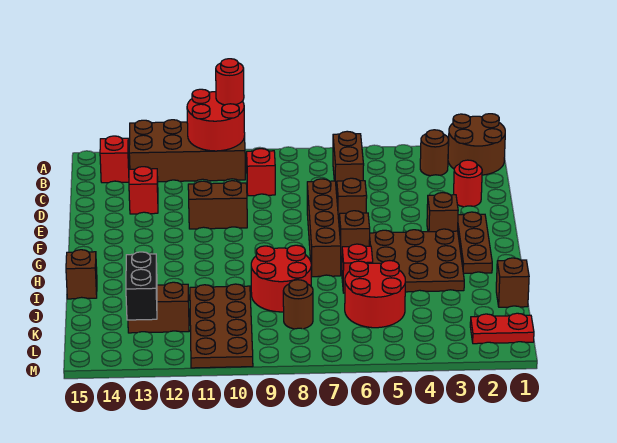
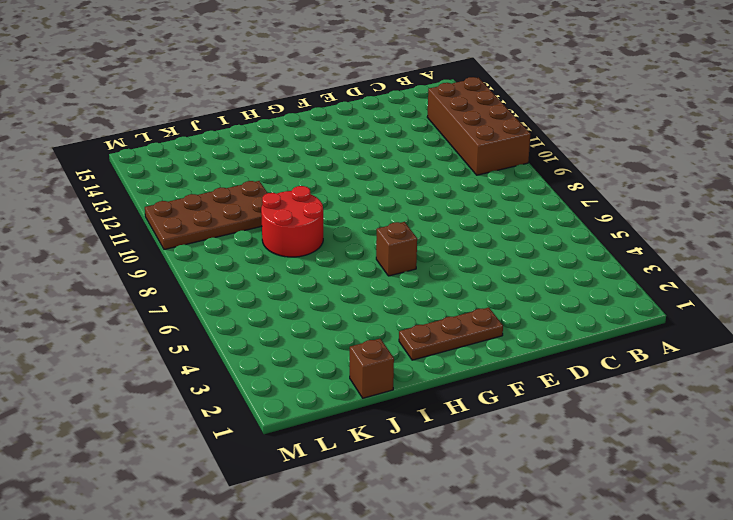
none -> brown 2x2 round brick [448,114,505,175]
none -> brown 1x1 round brick [420,130,449,176]
none -> brown 1x2 brick [333,131,364,194]

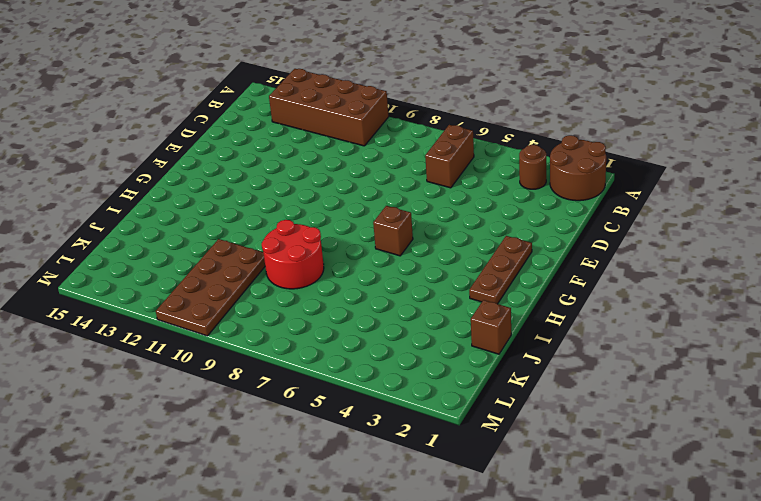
none -> red 1x1 brick [100,136,129,183]
none -> red 1x1 brick [247,149,275,196]
none -> red 1x1 round brick [454,160,482,207]

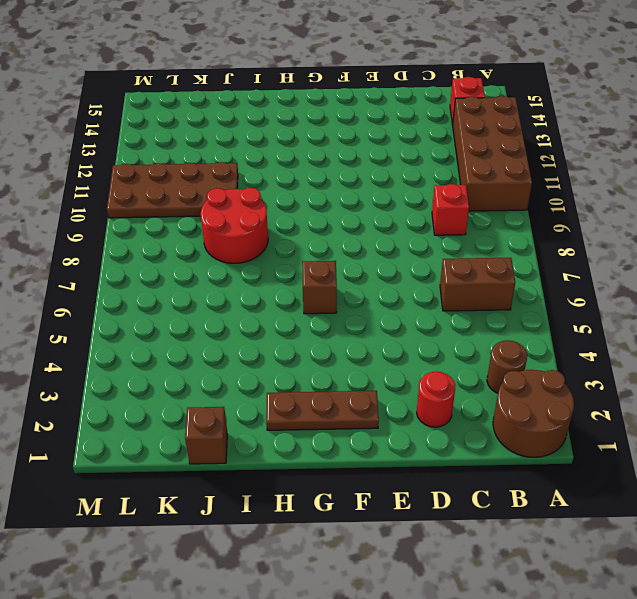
none -> red 1x1 brick [129,167,158,214]
none -> brown 1x1 brick [337,178,367,219]
none -> brown 1x4 brick [307,179,341,277]

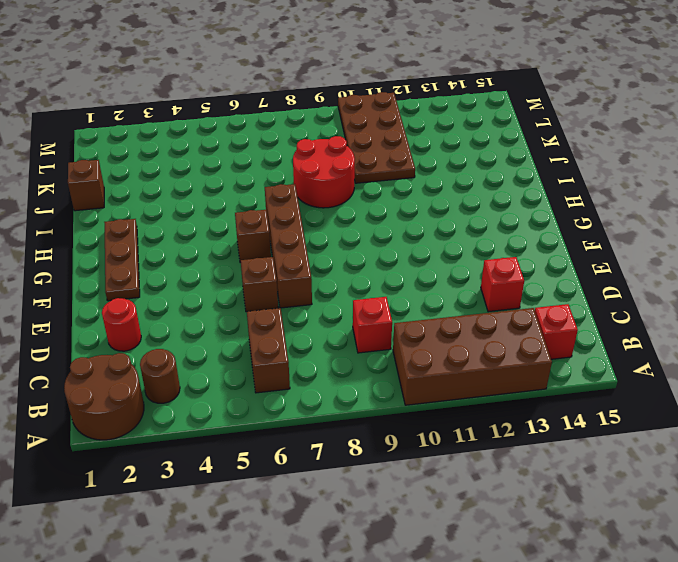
none -> brown 1x2 brick [188,181,247,229]
none -> brown 1x1 brick [427,193,458,232]
none -> brown 3x3 plate [369,229,464,292]

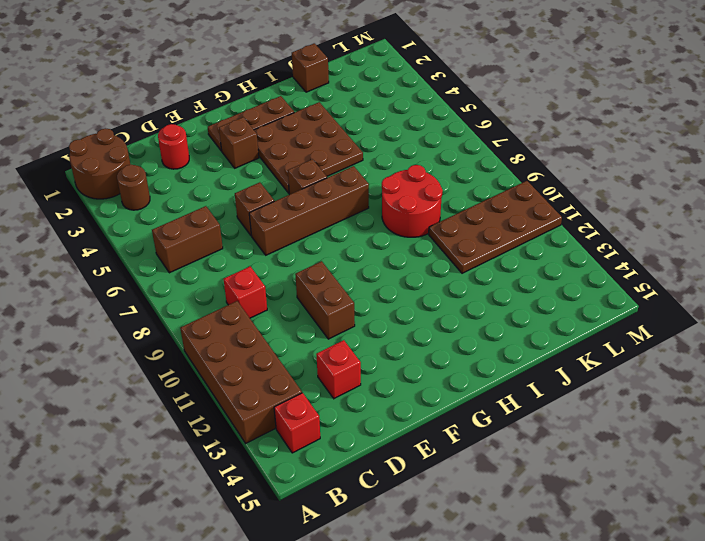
none -> red 1x1 brick [342,244,373,293]
none -> brown 1x1 brick [66,250,97,299]
none -> red 2x2 round brick [345,261,405,328]

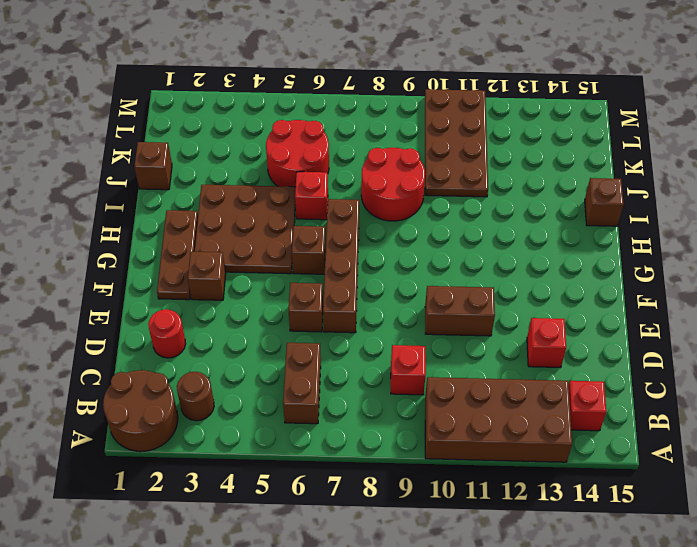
none -> brown 1x1 round brick [283,280,313,329]
none -> brown 1x2 brick [128,282,189,333]
none -> red 1x2 plate [470,313,534,344]

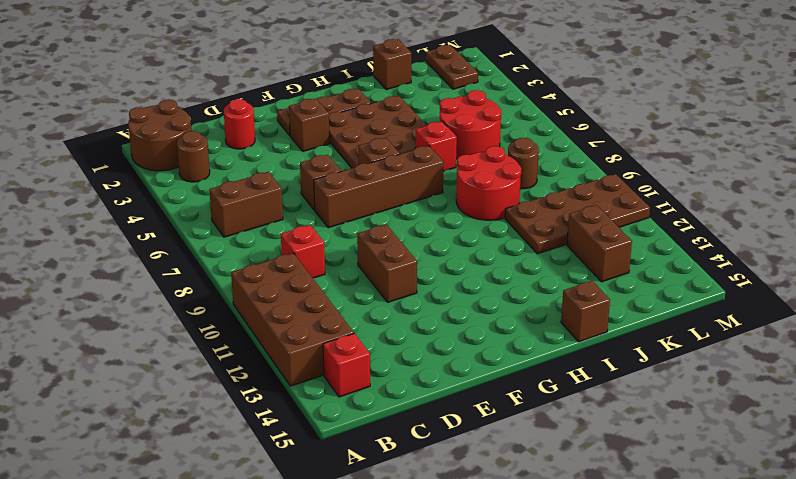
brown 1x2 plate [426,45,478,89] -> red 1x2 plate [470,313,534,344]
none -> red 1x1 brick [129,167,158,214]
none -> red 2x2 round brick [187,89,245,151]
none -> black 1x2 brick [126,252,157,320]

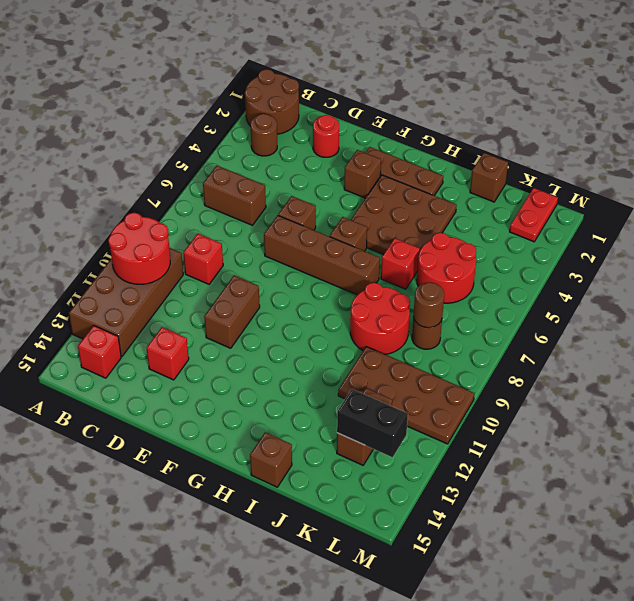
brown 1x1 round brick [414,282,444,328] -> none
none -> red 1x1 round brick [216,59,244,105]

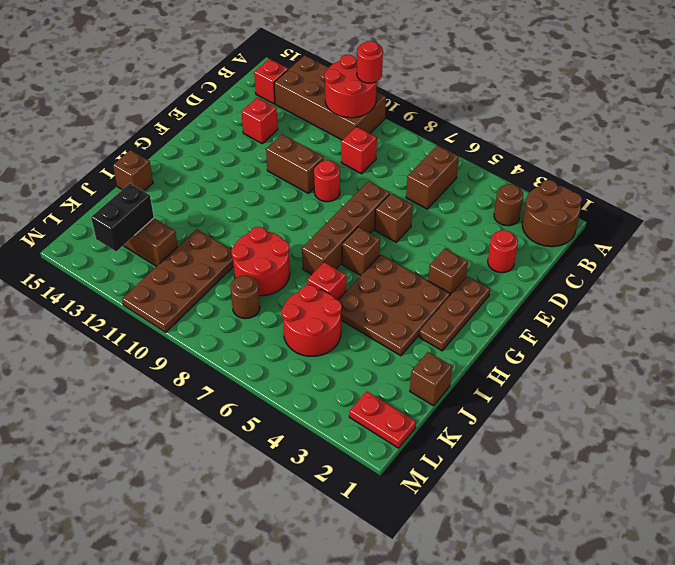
red 1x1 round brick [314,160,340,202] -> none

